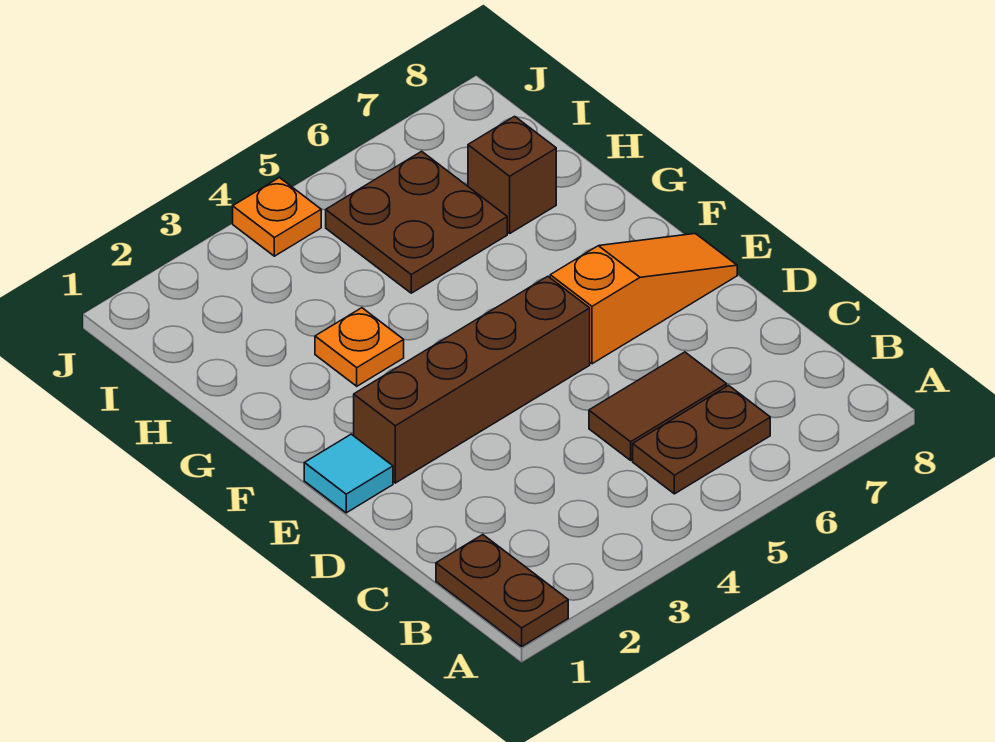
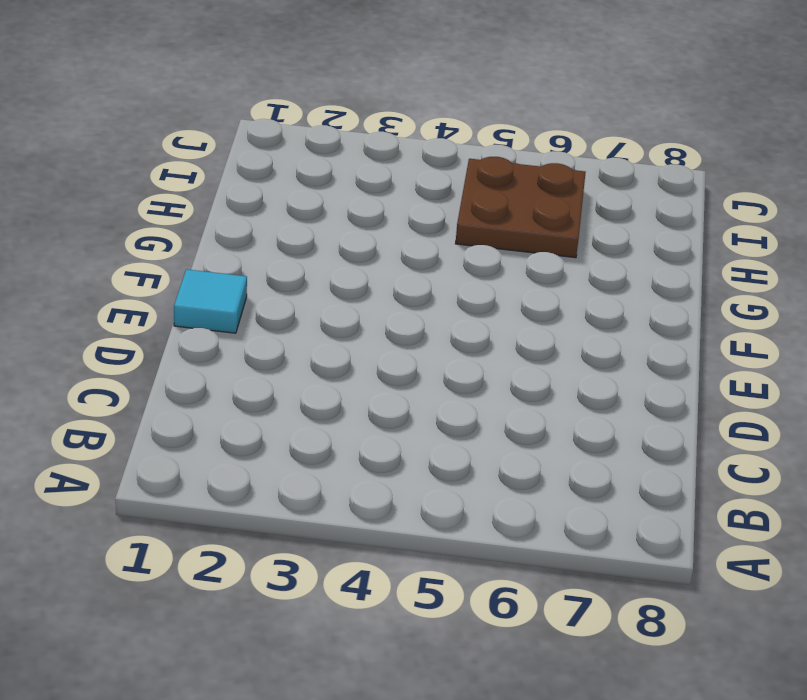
none -> brown 1x2 plate [436,535,568,646]
none -> brown 1x2 plate [633,385,770,494]

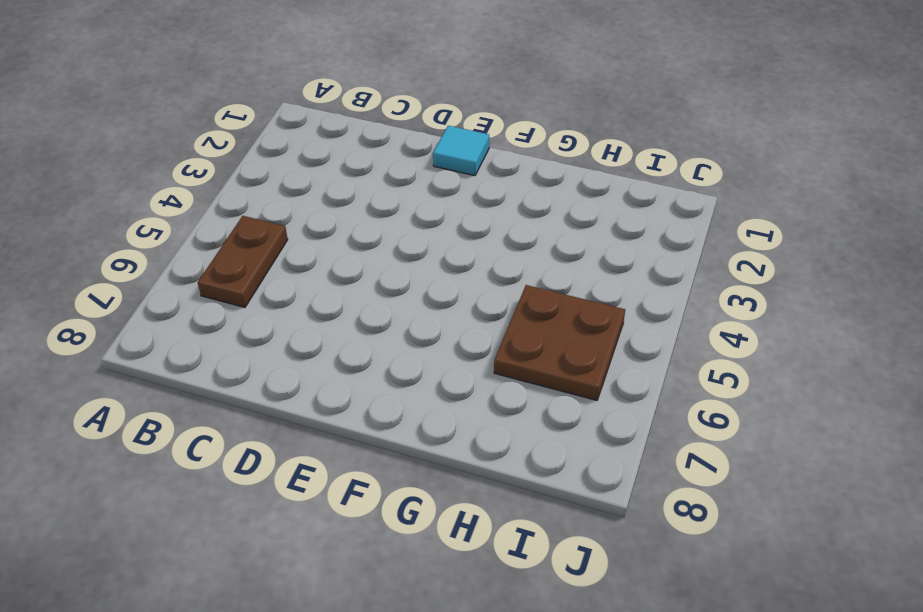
none -> brown 1x2 plate [436,535,568,646]
none -> brown 1x2 tile [589,352,727,460]

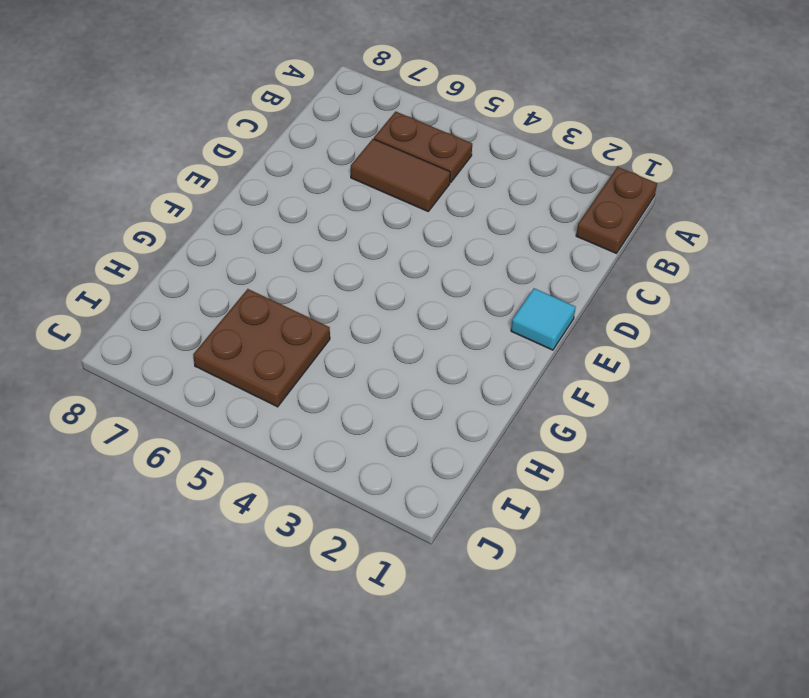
none -> brown 1x4 brick [354,276,590,483]
none -> orange 1x3 slope [550,233,737,364]

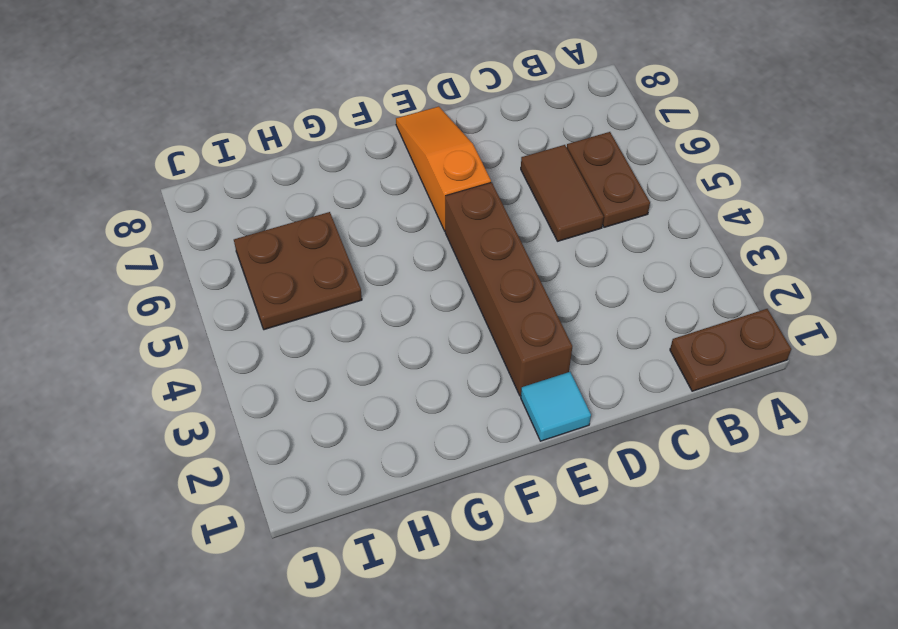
none -> orange 1x1 plate [315,308,404,386]
none -> brown 1x1 brick [468,116,556,233]

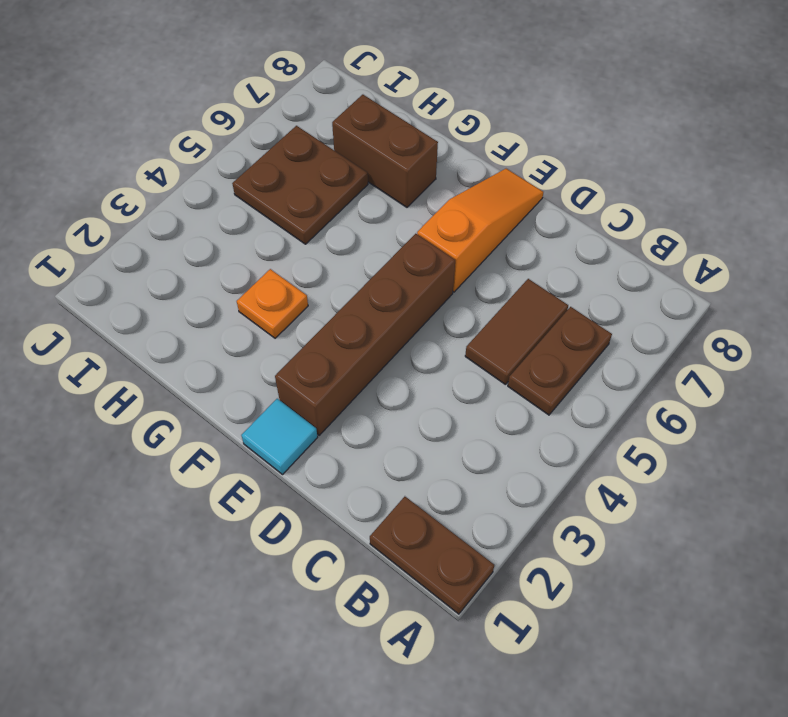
brown 1x2 brick [332,95,438,207] -> brown 1x1 brick [468,116,556,233]
none -> orange 1x1 plate [233,178,321,256]

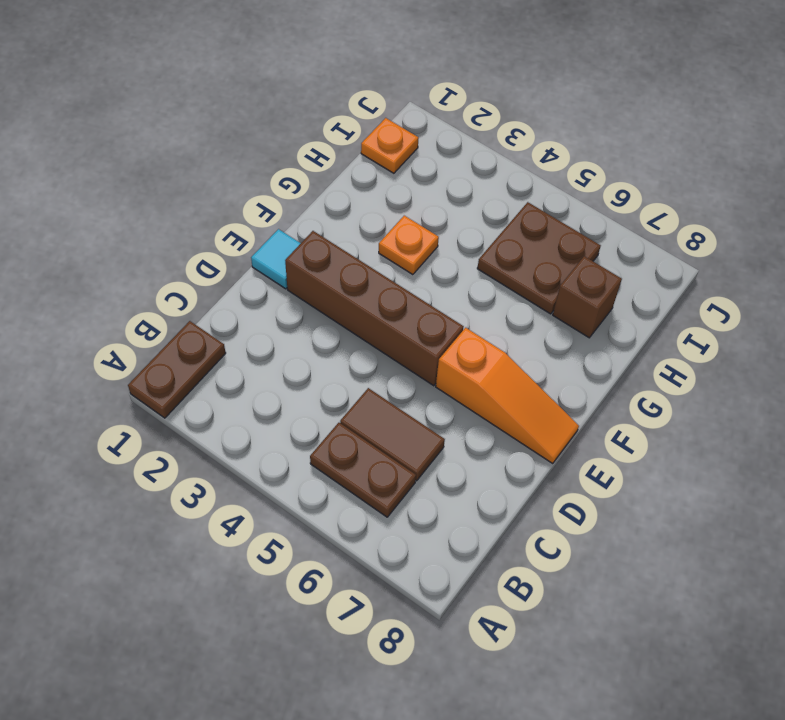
orange 1x1 plate [361,118,419,173] -> orange 1x1 plate moved to [233,178,321,256]

